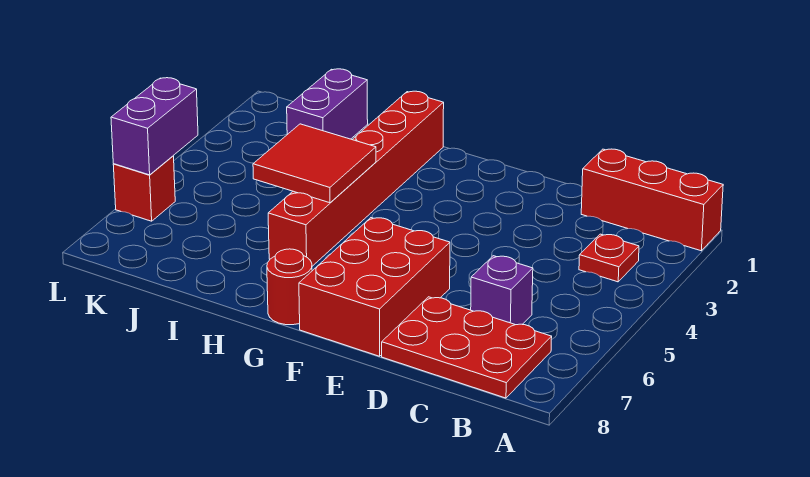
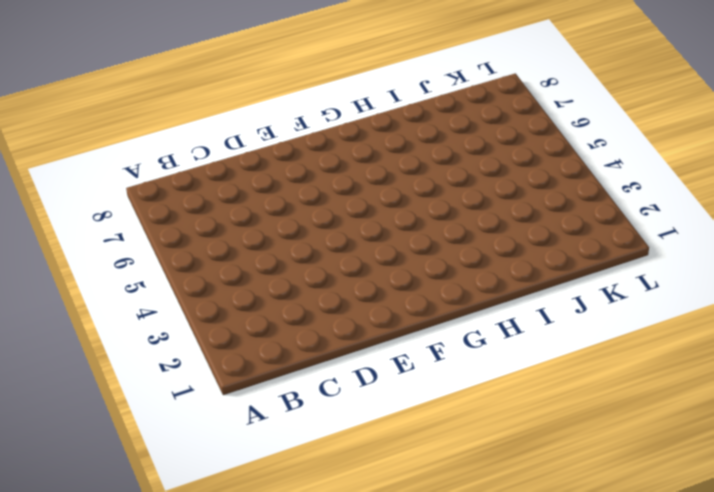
none -> red 1x3 brick [581,149,723,251]
none -> red 1x1 plate [579,234,639,282]

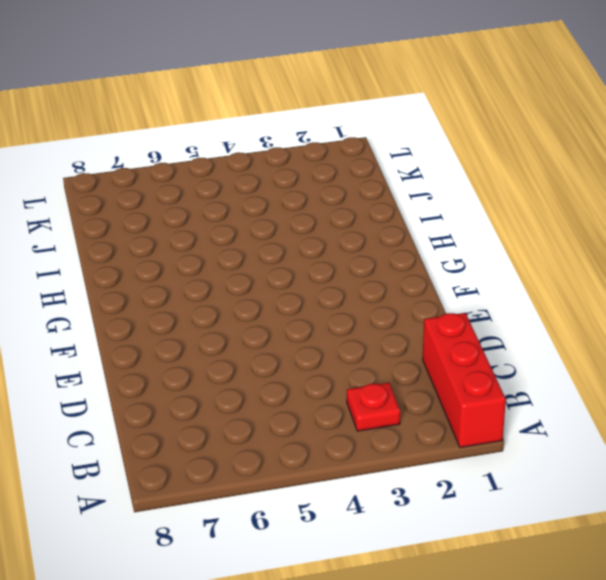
none -> red 2x3 plate [382,297,552,398]
none -> purple 1x1 brick [471,256,533,325]

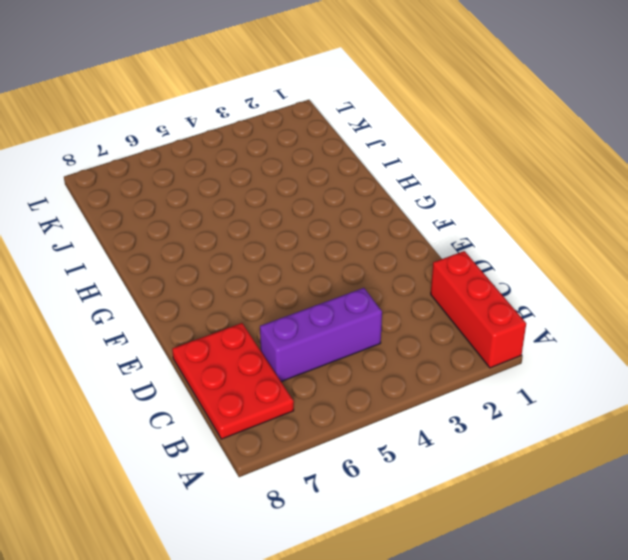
purple 1x3 brick [260,288,382,382] -> purple 1x1 brick [471,256,533,325]
none -> red 1x1 plate [579,234,639,282]
none -> red 2x3 brick [299,218,450,356]

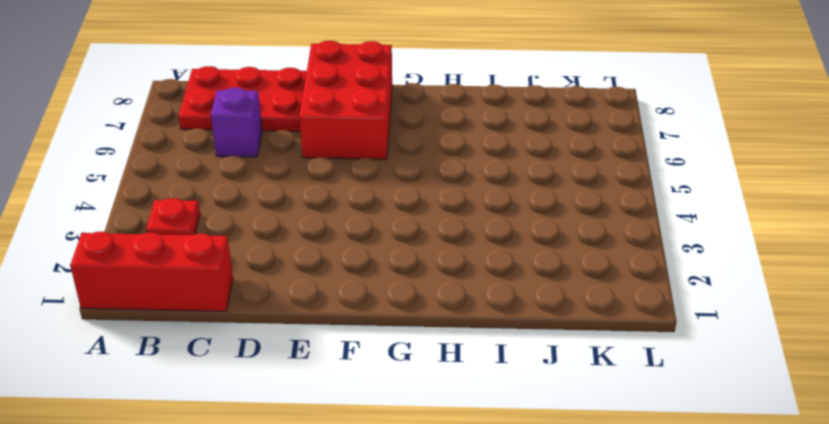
none -> red 1x1 round brick [267,249,312,325]
none -> red 1x6 brick [268,91,444,266]

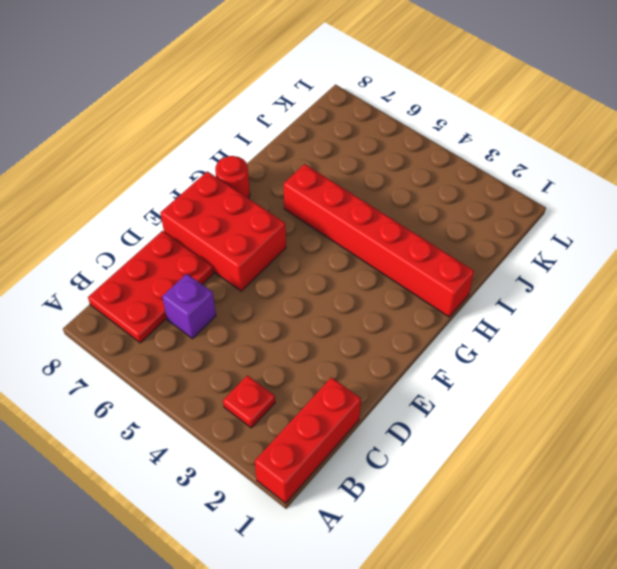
none -> purple 1x2 brick [287,69,368,139]
none -> red 1x1 brick [113,156,175,221]

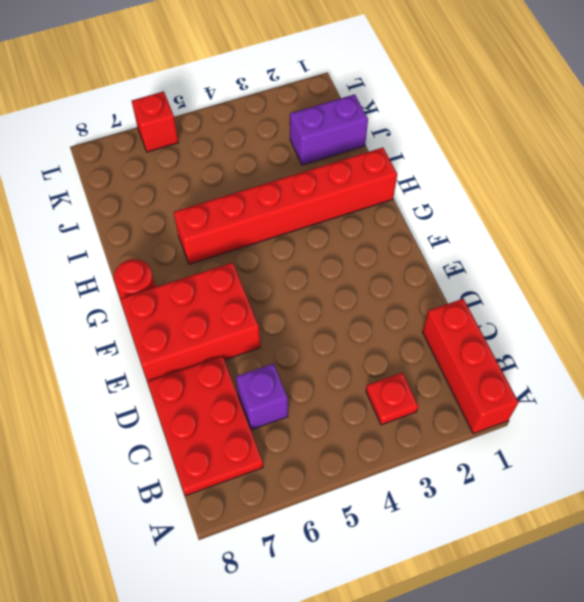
none -> red 2x2 tile [253,124,376,203]
none -> purple 1x2 brick [111,78,198,175]

